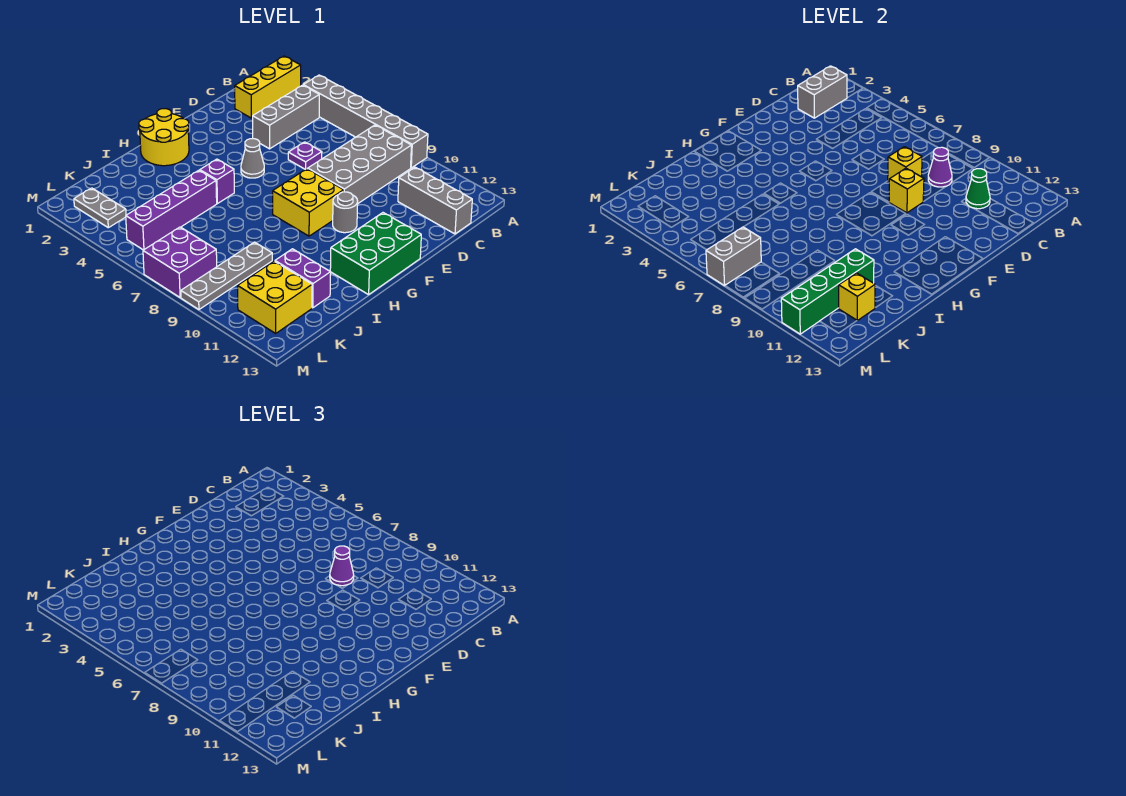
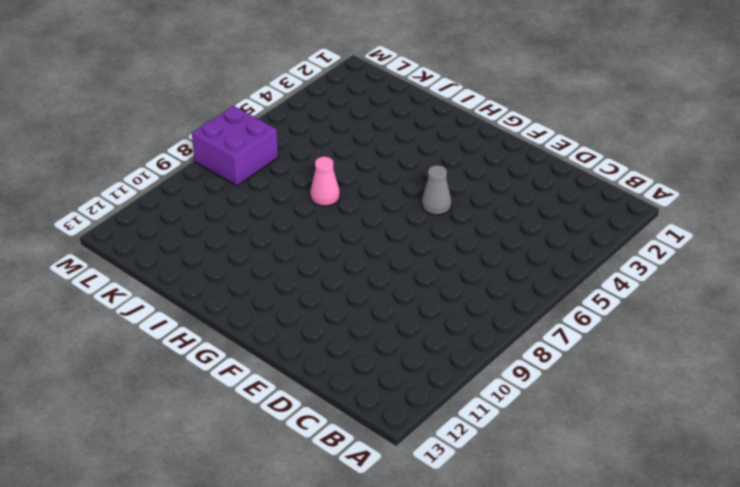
pink 1x1 cone [310,157,340,206] -> none
none -> yellow 1x3 brick [235,56,301,118]
none -> grey 1x6 brick [303,75,428,168]
none -> grey 1x3 brick [253,85,319,149]

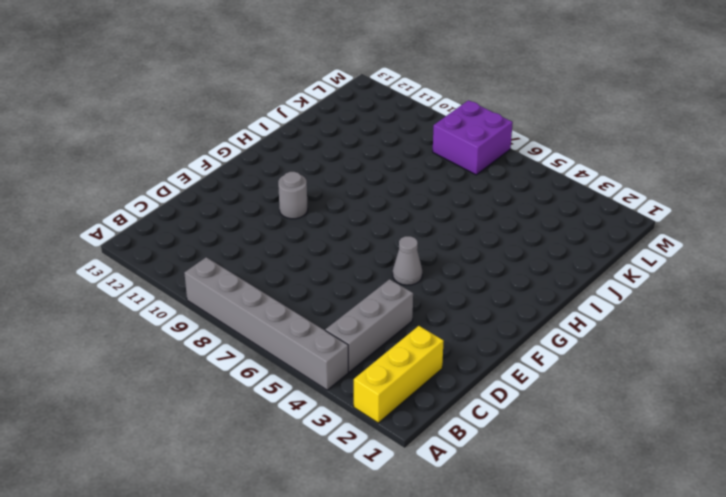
none -> grey 2x4 brick [307,125,411,203]
none -> grey 1x3 brick [398,167,472,234]
none -> purple 1x1 plate [288,142,322,169]

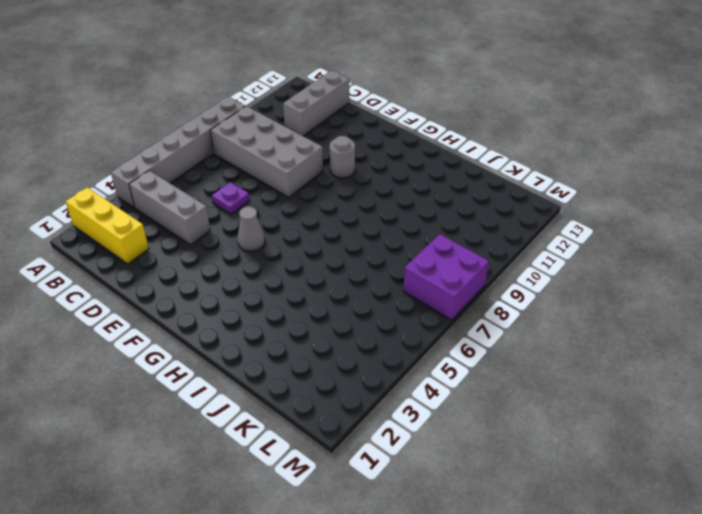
none -> yellow 2x2 brick [273,169,344,236]
none -> green 2x3 brick [330,213,421,295]
none -> yellow 2x2 round brick [139,109,189,166]

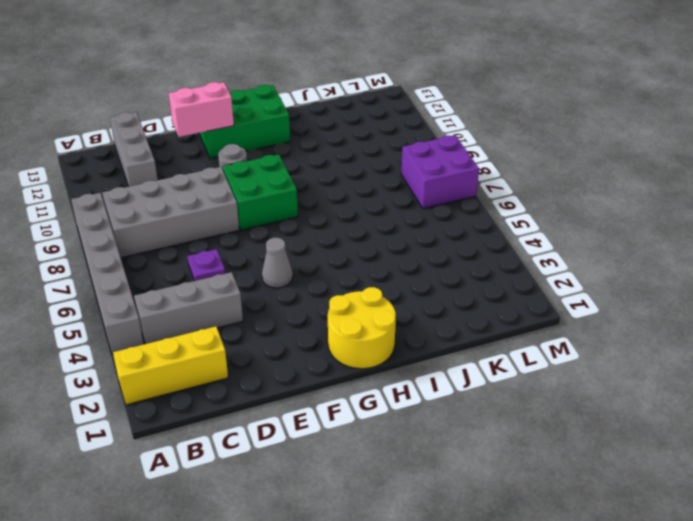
pink 1x2 brick [169,82,234,137] -> none
green 2x2 brick [223,154,298,230] -> yellow 2x2 brick [273,169,344,236]
none -> purple 1x1 brick [200,159,234,204]
none -> purple 1x4 brick [126,170,217,250]
none -> grey 1x4 plate [181,242,272,309]

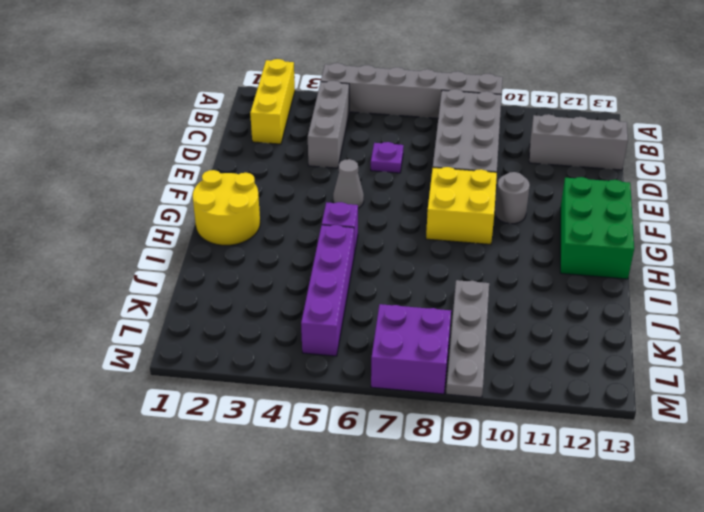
none -> purple 1x2 brick [275,249,331,308]
none -> yellow 2x2 brick [238,261,312,333]
none -> grey 1x2 plate [74,188,126,228]

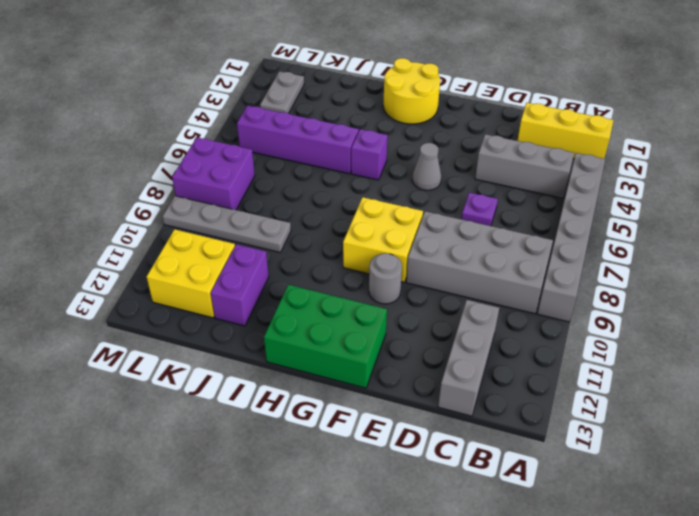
none -> grey 1x2 brick [798,66,847,118]
none -> purple 1x1 cone [928,147,952,187]
none -> green 1x1 cone [966,169,990,209]

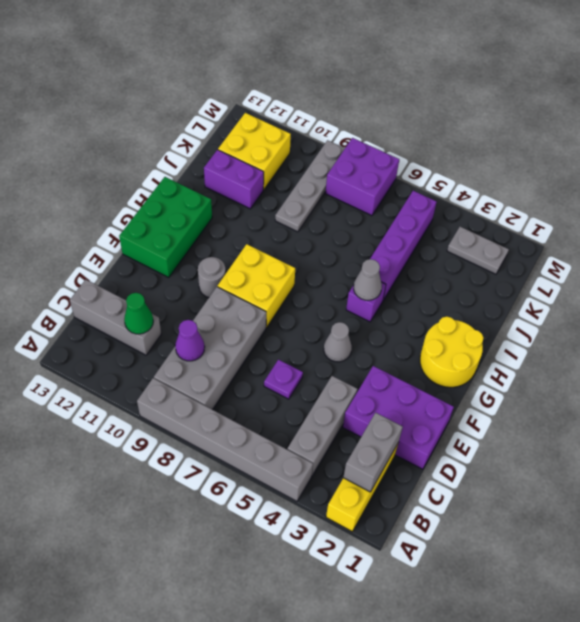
purple 2x3 brick [343,366,454,469] -> none
grey 1x1 cone [354,259,382,300] -> none
none -> yellow 1x1 brick [888,147,922,181]
none -> yellow 1x1 brick [889,168,924,213]
none -> green 1x4 brick [781,249,874,334]

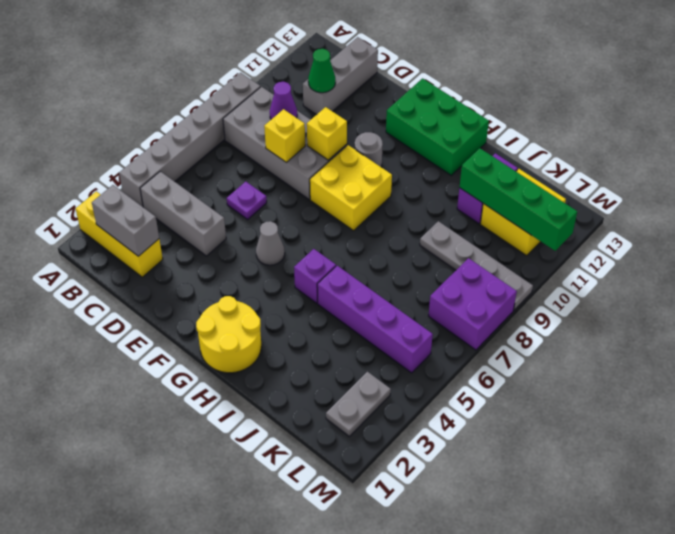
none -> yellow 1x1 brick [839,273,875,320]
none -> grey 1x2 brick [706,227,761,286]
none -> purple 1x1 cone [330,546,354,586]

